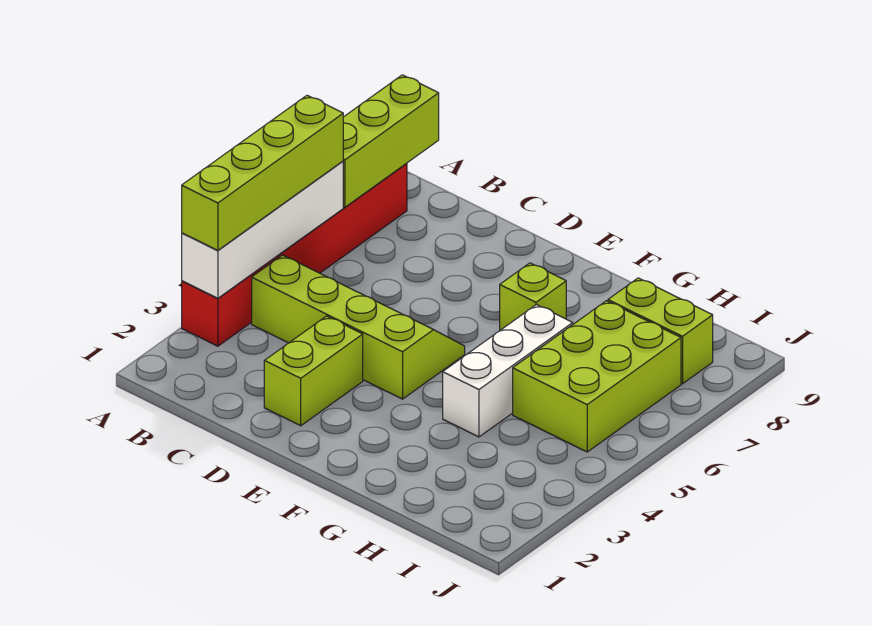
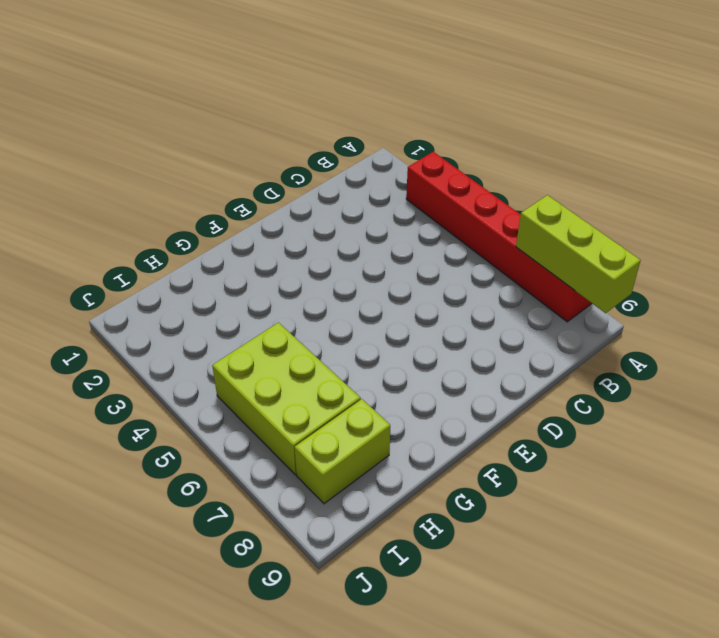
none -> lime 2x4 slope [252,255,465,399]
none -> lime 1x2 brick [264,316,363,426]

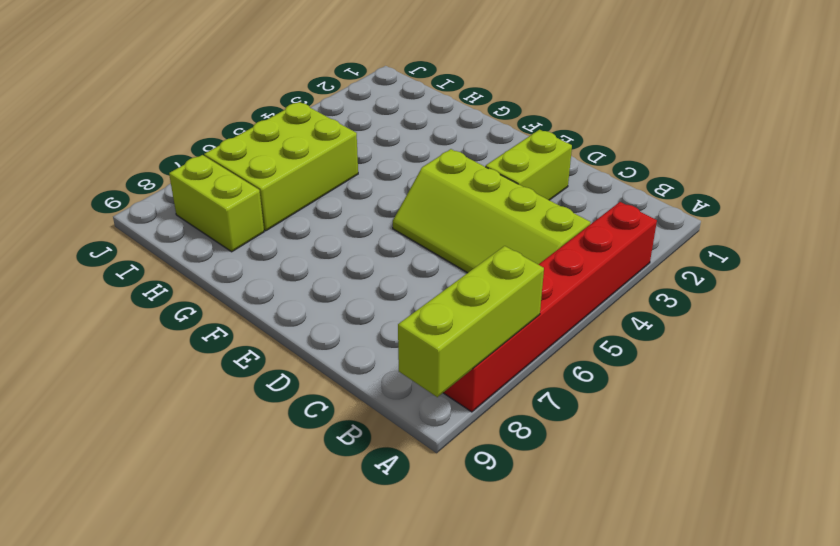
none -> lime 1x1 brick [500,263,566,330]
none -> white 1x3 brick [443,305,573,437]

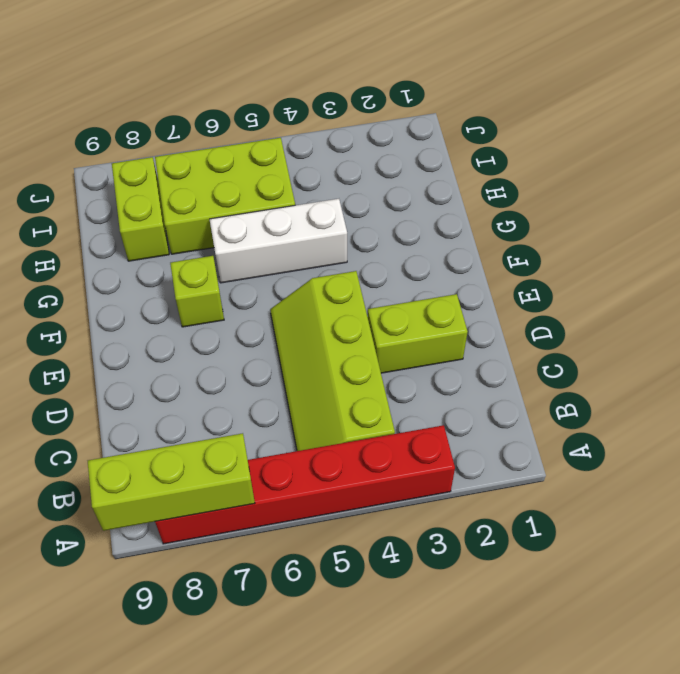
none -> white 1x4 brick [182,161,343,298]
none -> lime 1x4 brick [182,95,343,250]

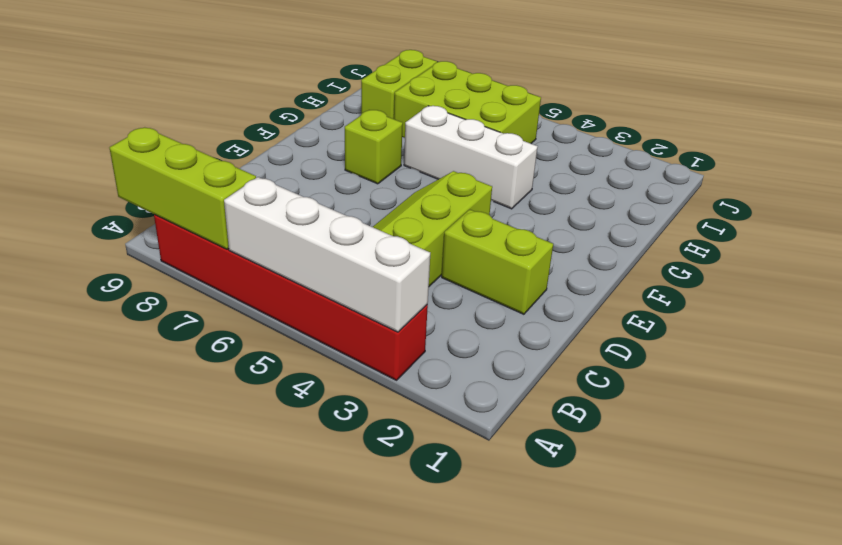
none -> lime 1x4 brick [182,95,343,250]

